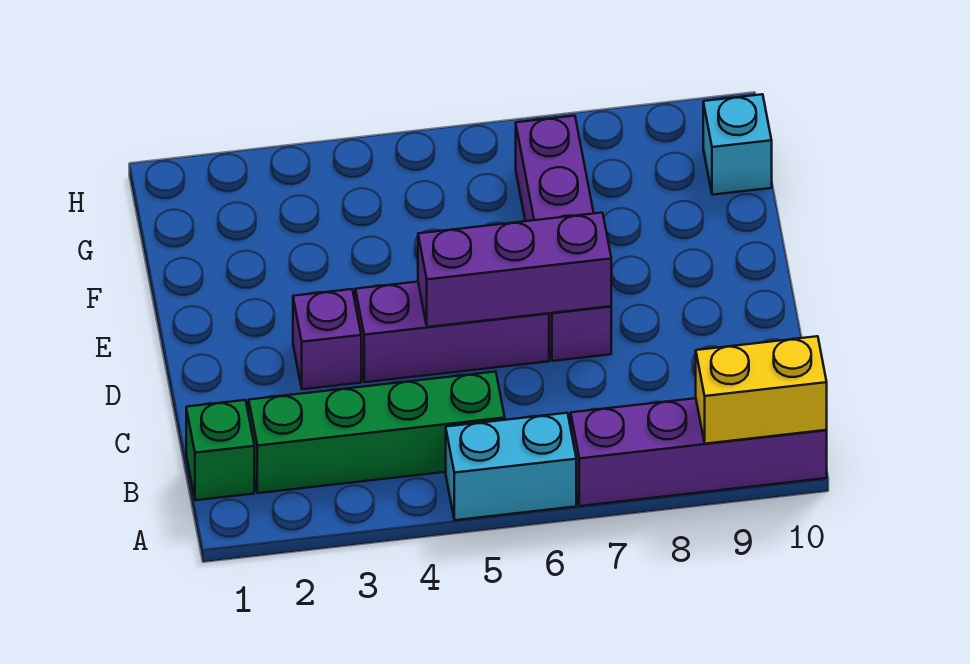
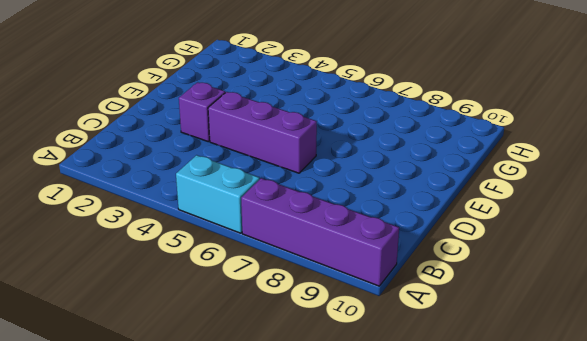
none -> green 1x1 brick [186,400,254,500]
none -> green 1x4 brick [249,372,505,493]

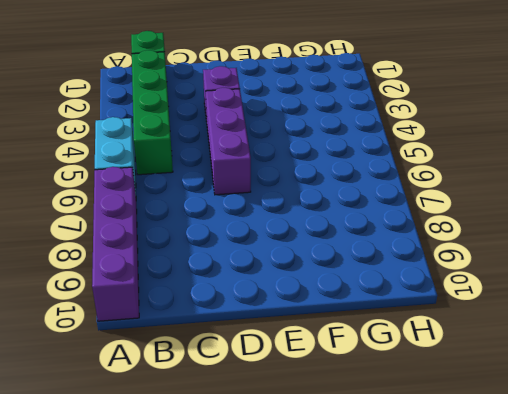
none -> purple 1x4 brick [516,116,611,361]
none -> cyan 1x1 brick [703,94,772,195]

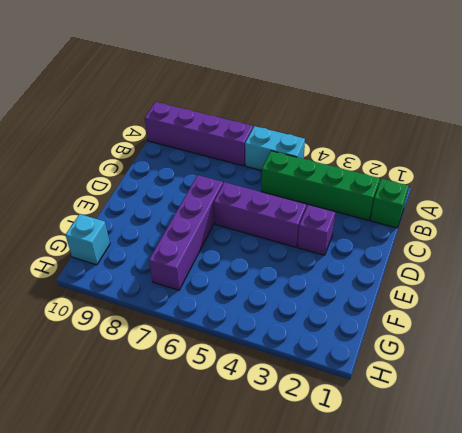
none -> yellow 1x2 brick [696,336,827,444]
none -> purple 1x3 brick [418,213,611,327]

